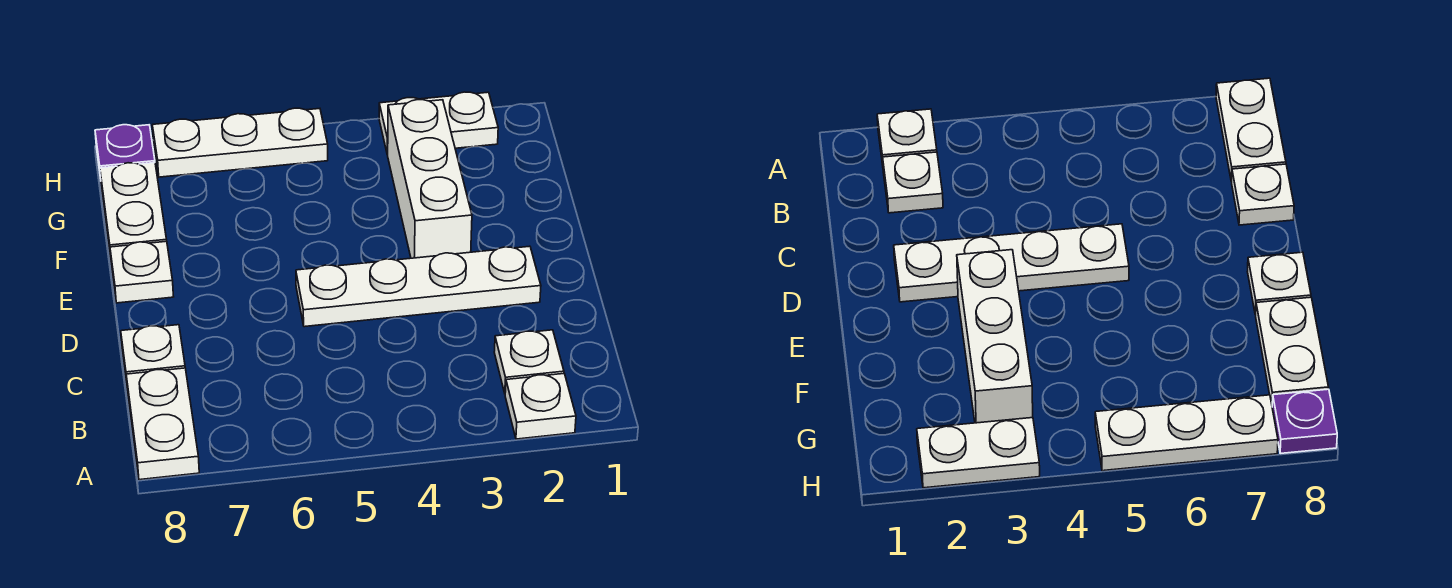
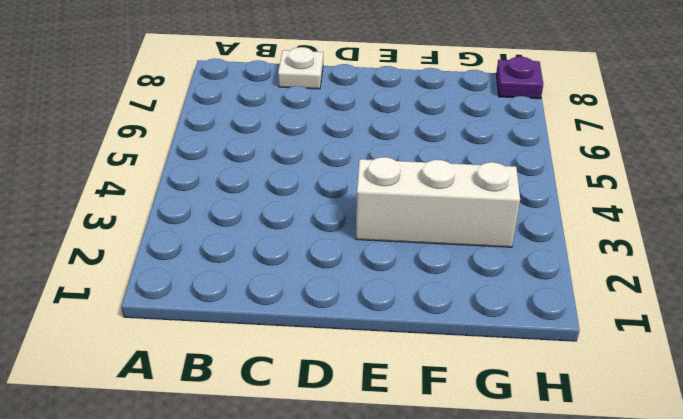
none -> white 1x1 plate [505,374,576,439]
none -> white 1x2 plate [126,368,199,480]

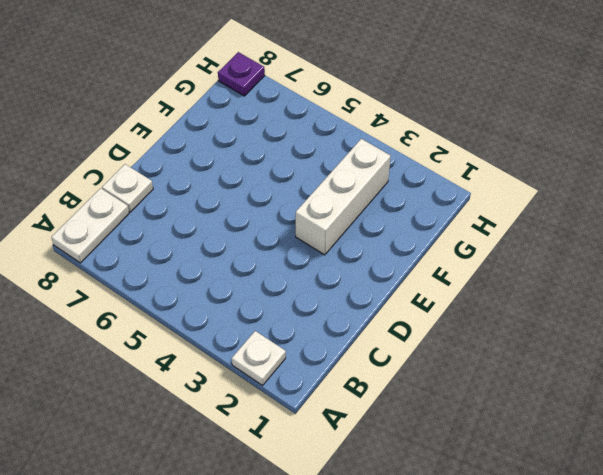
none -> white 1x1 plate [494,330,564,393]
none -> white 1x4 plate [296,246,541,327]

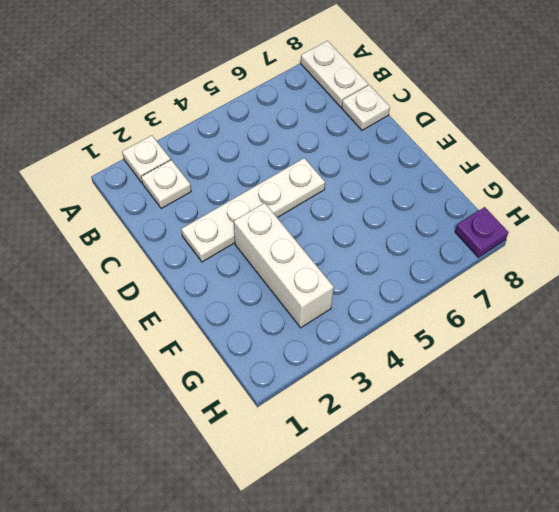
none -> white 1x1 plate [110,241,174,303]
none -> white 1x2 plate [100,163,167,257]

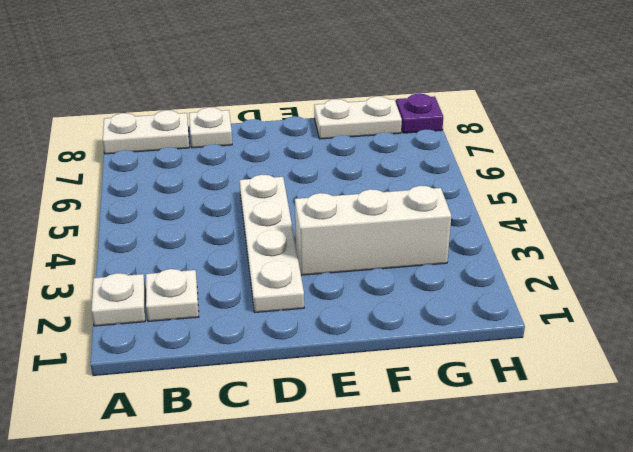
none -> white 1x1 plate [110,241,174,303]
none -> white 1x2 plate [379,92,498,155]

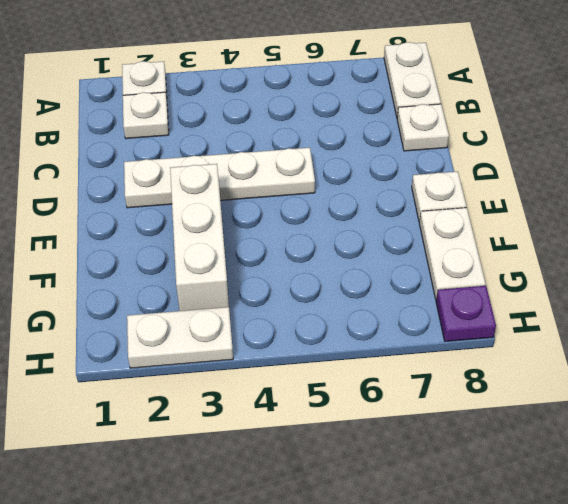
none -> white 1x3 plate [152,108,328,177]

